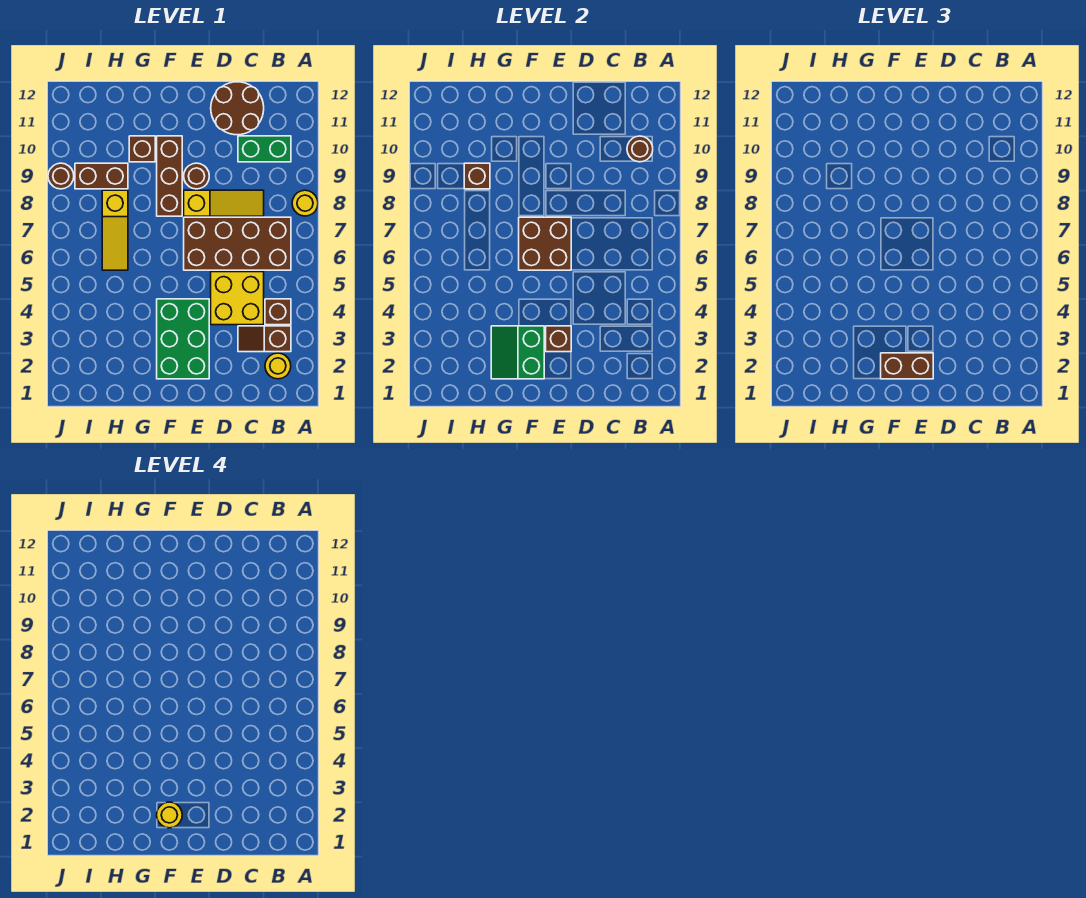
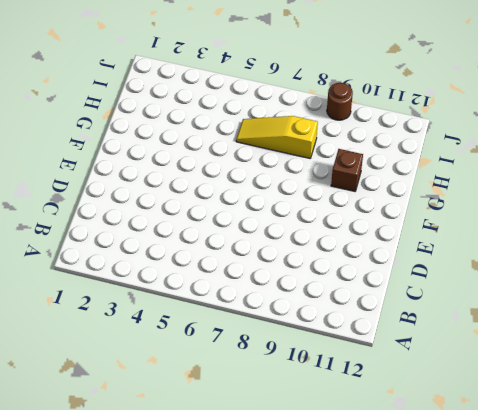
none -> yellow 1x1 round brick [292,190,318,216]
none -> yellow 1x1 round brick [265,353,291,379]
none -> brown 1x2 slope [238,326,291,352]

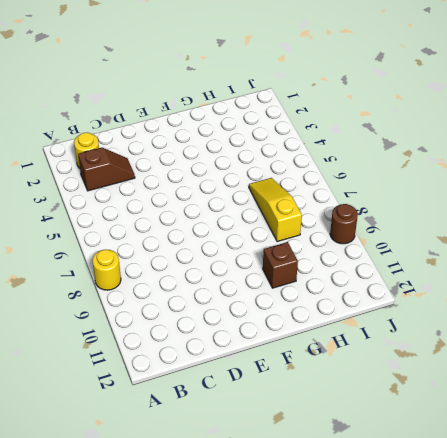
none -> brown 1x1 brick [265,299,291,325]
none -> brown 2x4 brick [184,217,291,270]
none -> green 1x2 brick [238,136,291,162]

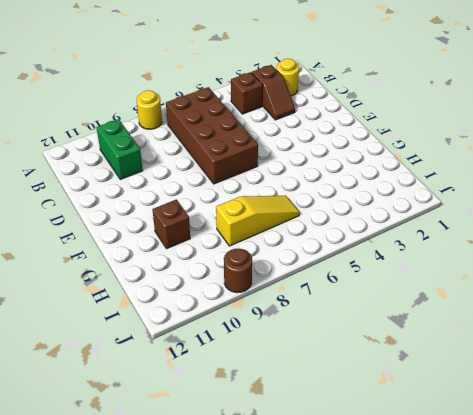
none -> yellow 2x2 brick [211,272,264,325]
none -> yellow 1x3 slope [184,190,264,216]
none -> brown 2x2 round brick [211,82,264,135]

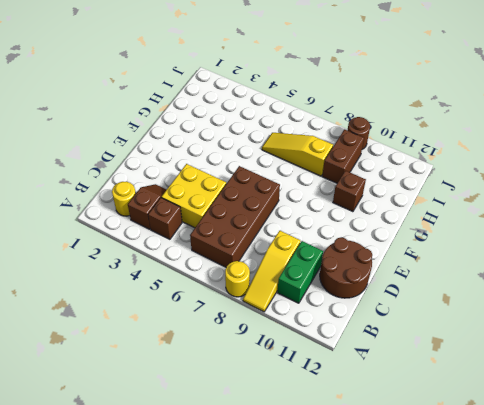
yellow 1x3 slope [243,231,301,312] -> yellow 1x3 slope moved to [184,190,264,216]
none -> green 2x3 brick [157,299,209,379]
none -> brown 1x1 round brick [184,163,209,189]
none -> brown 1x3 brick [157,136,182,216]

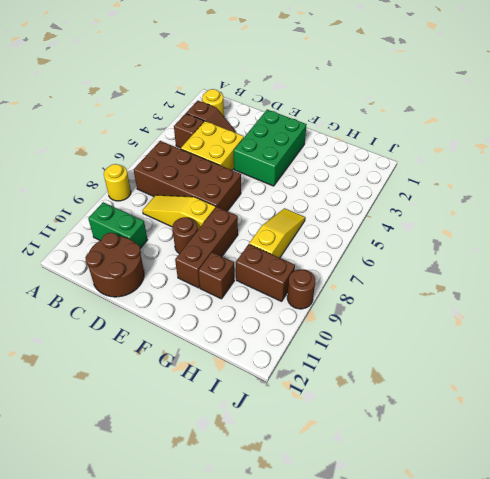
none -> brown 1x1 round brick [627,136,653,162]
none -> brown 1x1 brick [546,326,571,352]
none -> brown 2x2 brick [519,217,571,270]

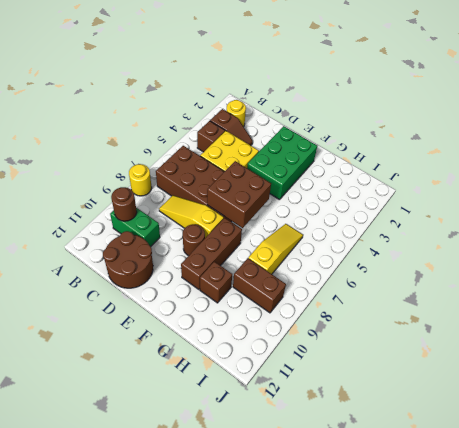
none -> brown 1x1 round brick [48,163,74,189]
none -> brown 1x1 brick [546,326,571,352]
none -> green 2x2 slope [491,326,544,379]

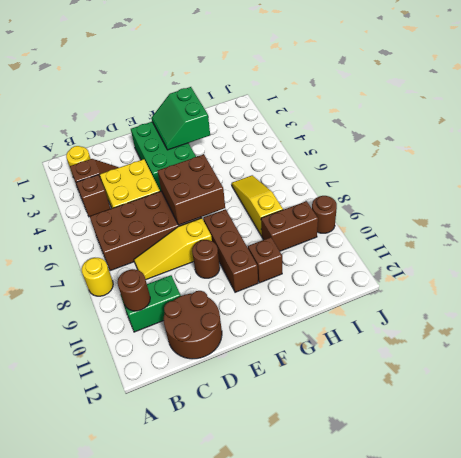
green 2x2 slope [152,87,210,150] -> green 2x2 slope turned to [491,326,544,379]
none -> brown 1x1 brick [546,326,571,352]
none -> brown 1x1 brick [464,163,490,189]
none -> brown 1x2 brick [881,353,933,379]

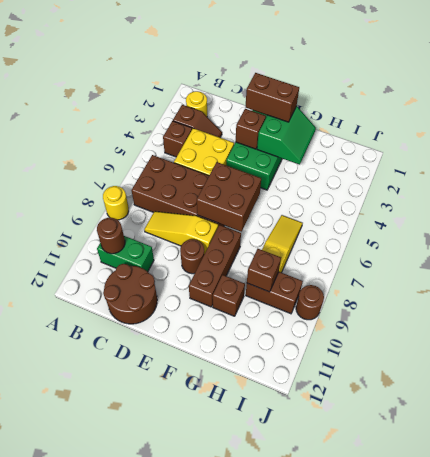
none -> yellow 1x1 round brick [157,802,182,828]

